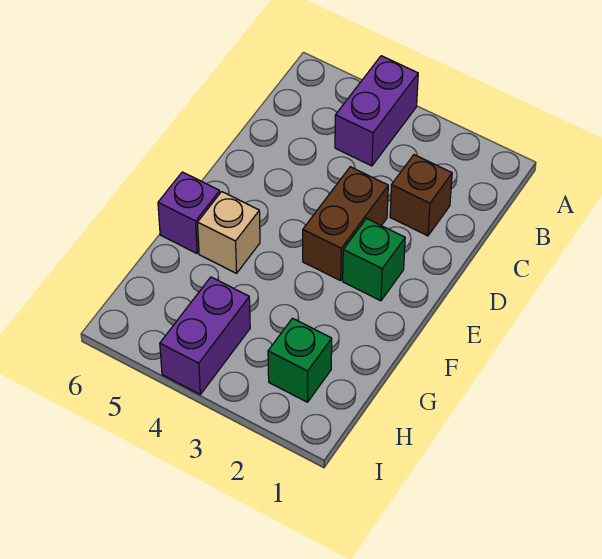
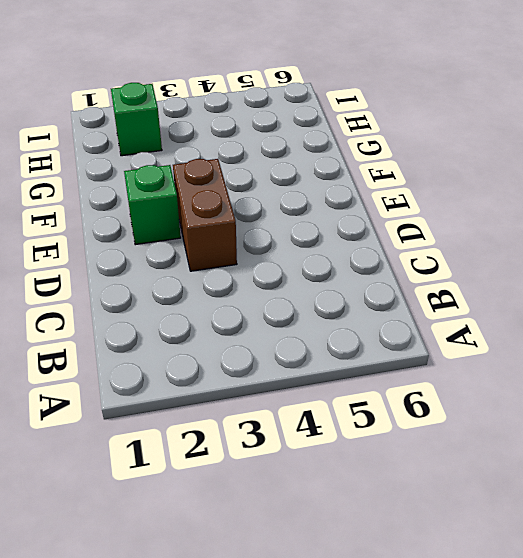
none -> purple 1x2 brick [335,56,418,166]
none -> brown 1x1 brick [390,155,452,236]

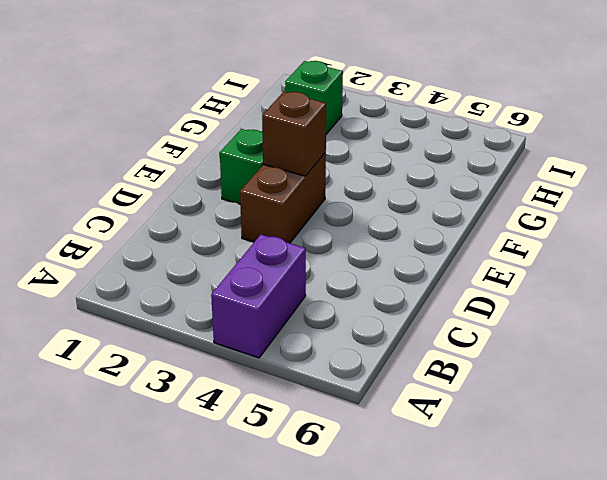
brown 1x1 brick [262,92,326,176] -> brown 1x1 brick moved to [390,155,452,236]
none -> tan 1x1 brick [198,192,260,273]
none -> purple 1x1 brick [158,172,220,253]

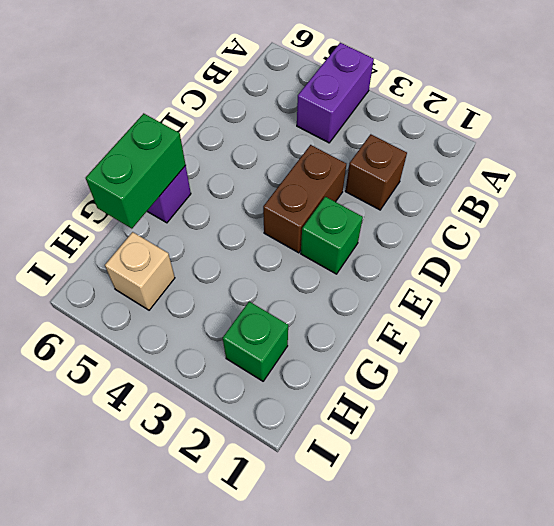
green 1x2 brick [86,113,186,229] -> none
tan 1x1 brick [105,232,175,310] -> tan 1x1 brick moved to [198,192,260,273]
none -> purple 1x2 brick [160,277,250,394]

